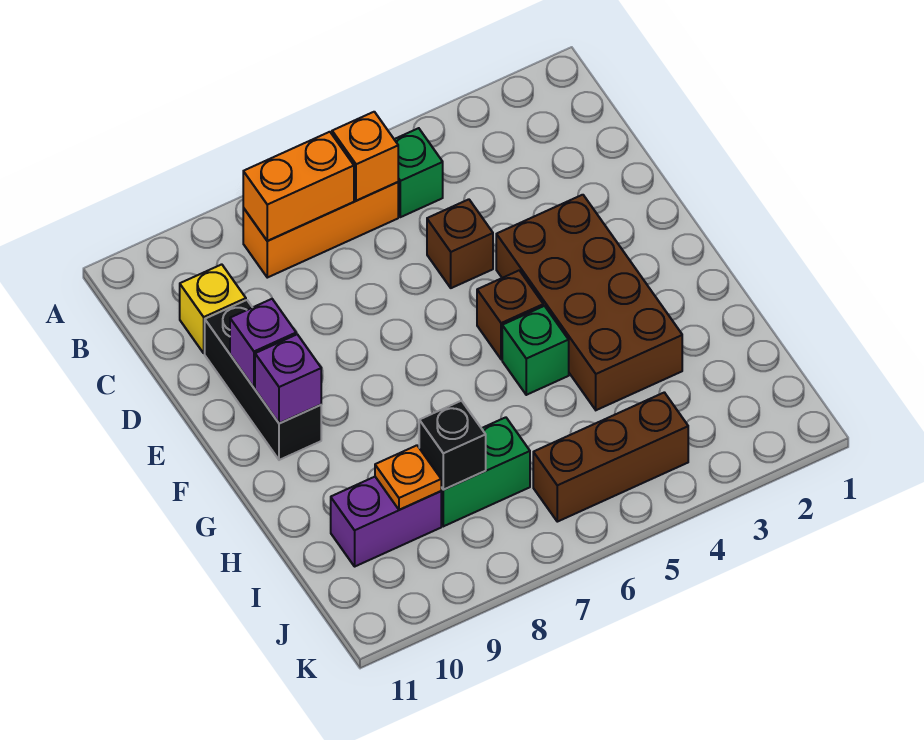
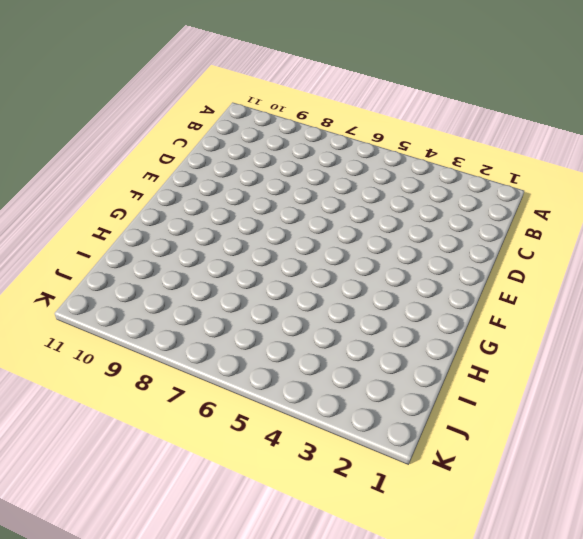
none -> green 1x1 brick [394,128,443,217]
none -> orange 1x3 brick [243,182,398,278]
none -> yellow 1x1 brick [180,264,246,353]

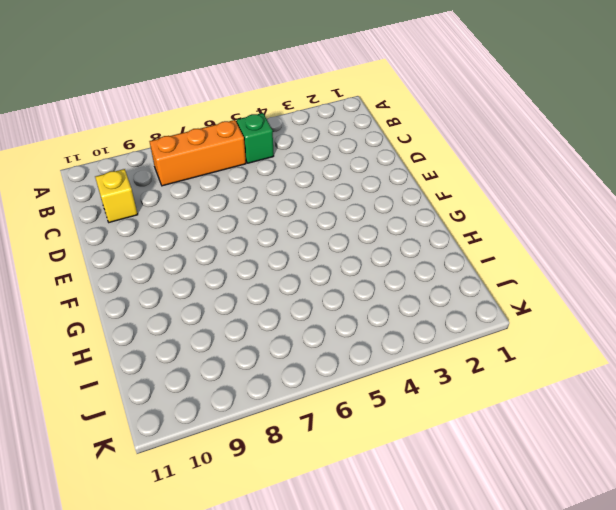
none -> brown 1x1 brick [427,199,493,288]
none -> black 1x3 brick [205,300,321,460]
none -> brown 2x4 brick [496,195,682,410]

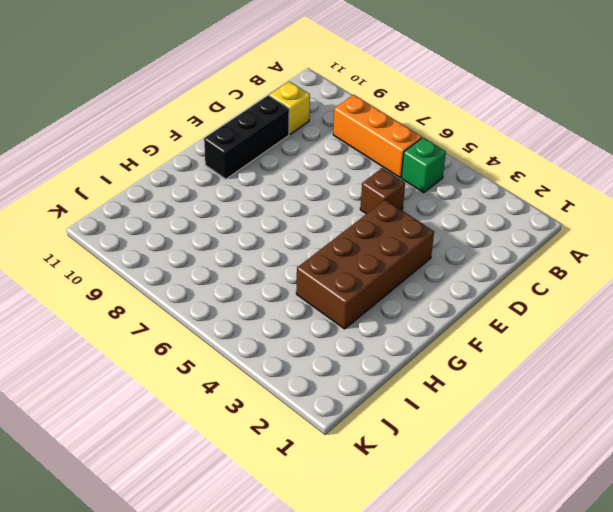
none -> brown 1x1 brick [477,270,543,359]
none -> green 1x1 brick [502,306,569,395]
none -> green 1x2 brick [441,417,530,526]

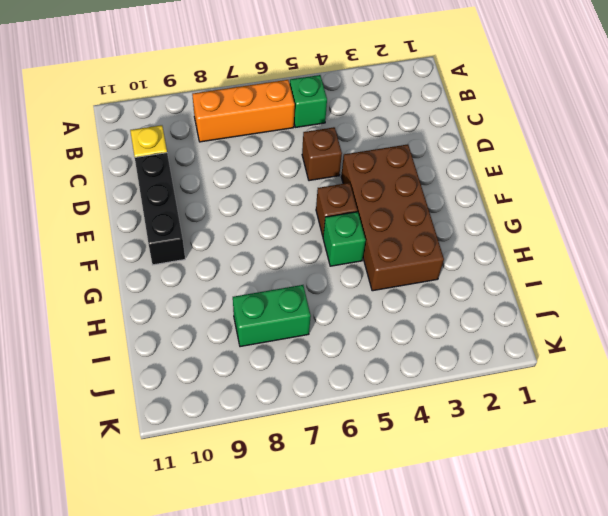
none -> purple 1x2 brick [331,477,441,566]
none -> brown 1x3 brick [533,392,688,522]
none -> orange 1x1 brick [332,112,398,201]

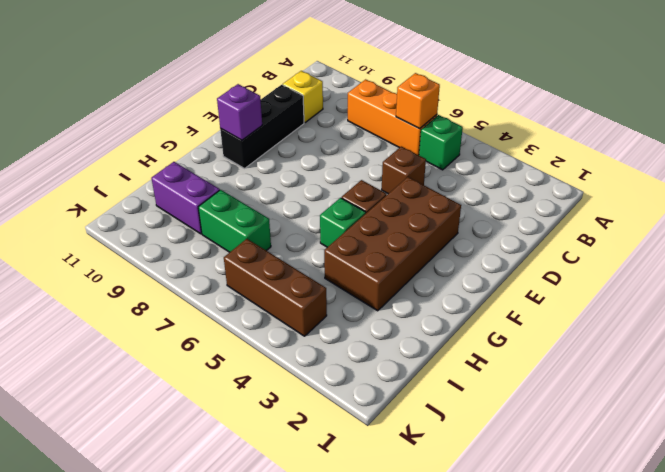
none -> orange 1x2 brick [243,132,354,241]
none -> purple 1x1 brick [230,299,296,388]
none -> black 1x1 brick [419,401,486,490]

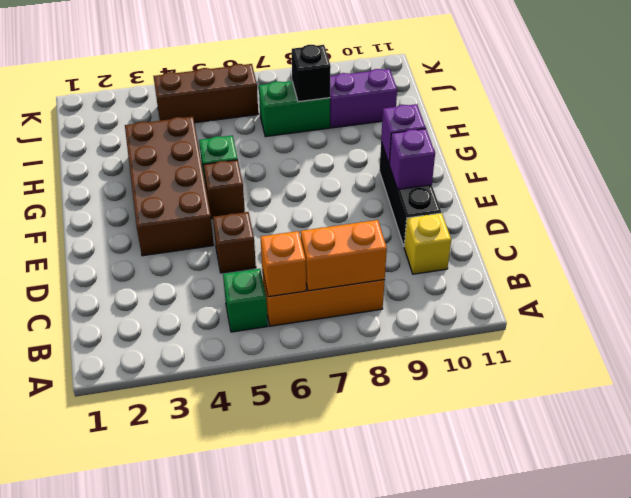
none -> orange 1x1 plate [375,445,441,510]

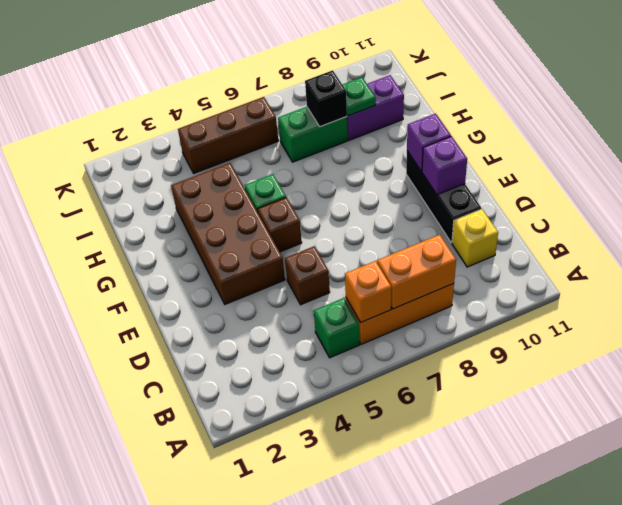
green 1x1 plate [342,77,376,116] -> orange 1x1 plate [375,445,441,510]

